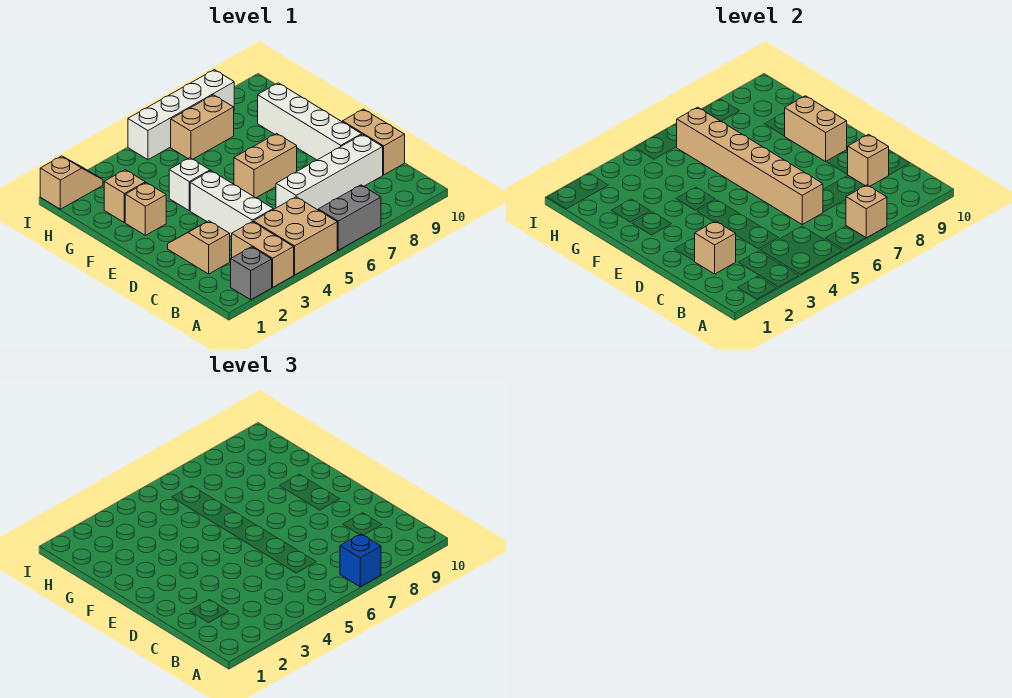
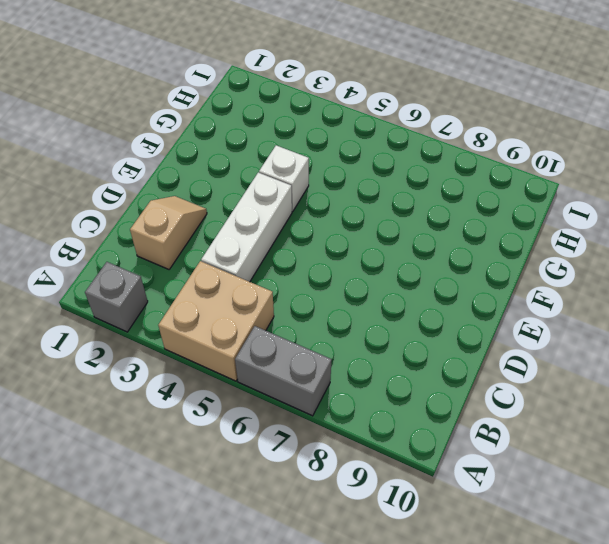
none -> tan 1x2 brick [232,222,294,287]
none -> white 1x4 brick [276,134,383,210]
none -> tan 1x2 brick [343,109,405,175]

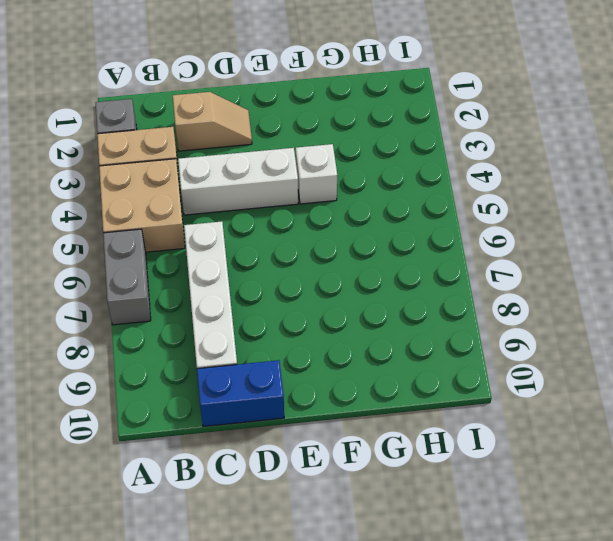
blue 1x2 brick [197,360,284,427] -> tan 1x2 brick [343,109,405,175]
none -> white 1x4 brick [258,83,362,160]
none -> tan 1x2 brick [234,133,297,198]
none -> tan 1x1 brick [125,183,166,235]

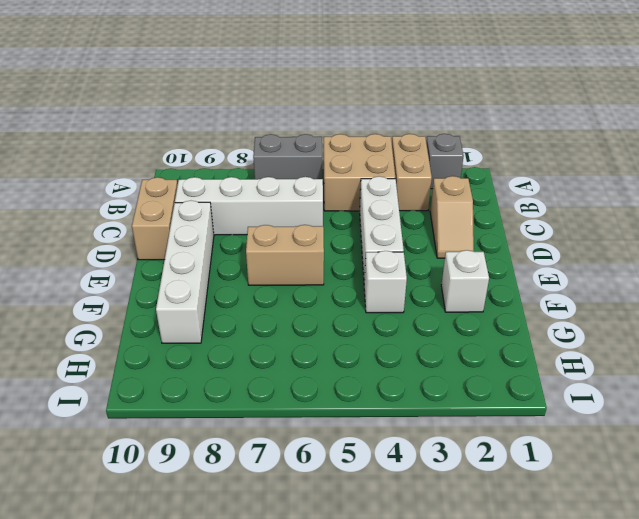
white 1x1 brick [441,250,489,312] -> tan 1x1 brick [125,183,166,235]
none -> tan 1x1 brick [104,170,145,223]
none -> tan 1x2 brick [171,95,234,159]
none -> tan 1x2 slope [40,156,103,209]

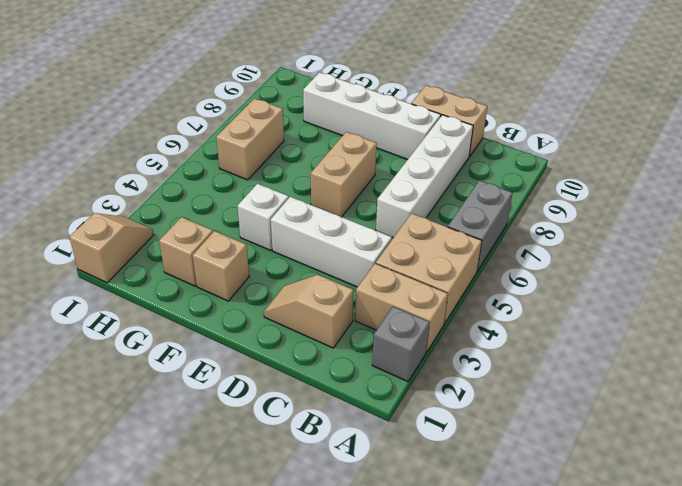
none -> white 1x4 brick [128,70,234,160]
none -> tan 1x1 brick [846,185,887,238]
none -> tan 1x1 brick [694,221,736,274]

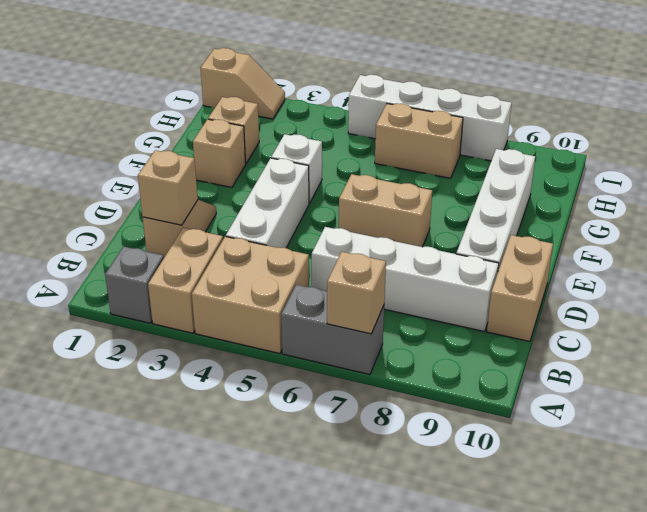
none -> tan 1x6 brick [676,107,823,224]
none -> tan 1x1 brick [848,134,889,186]
none -> tan 1x2 brick [785,96,847,161]

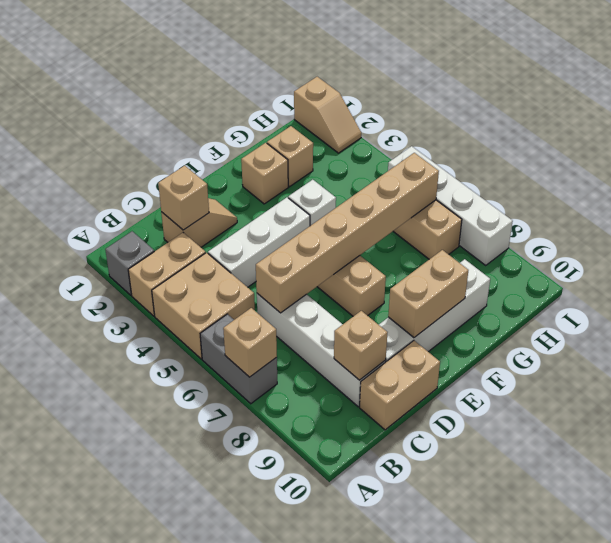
none -> blue 1x1 brick [340,534,381,587]

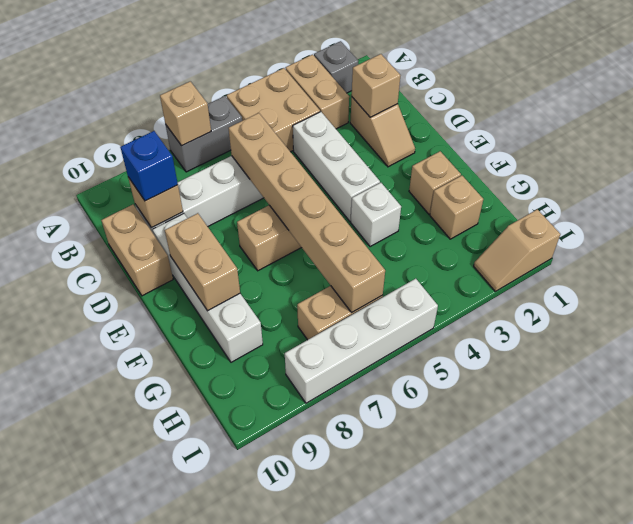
blue 1x1 brick [120,131,178,201] -> blue 1x1 brick moved to [340,534,381,587]

